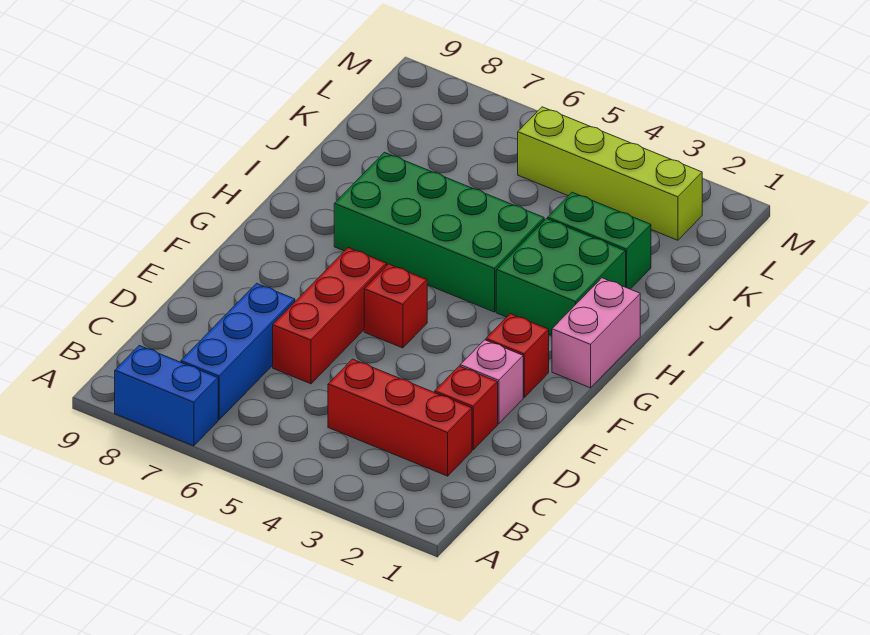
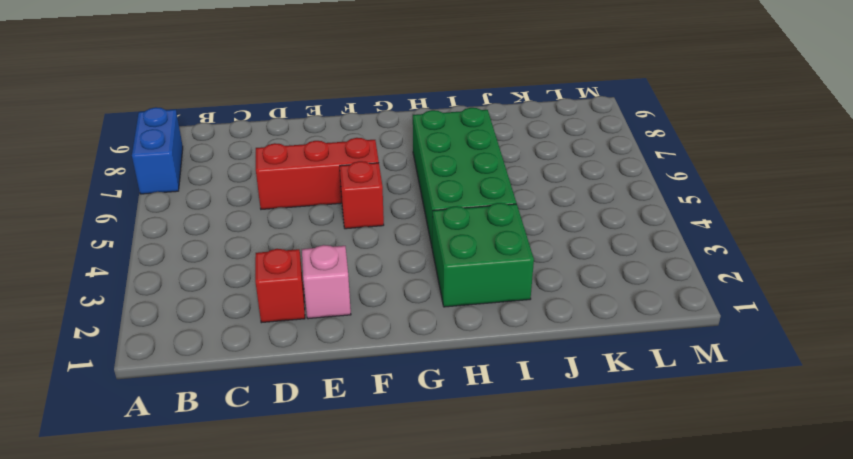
none -> blue 1x3 brick [181,283,295,419]
none -> red 1x3 brick [328,359,472,476]
none -> red 1x1 brick [486,314,549,397]

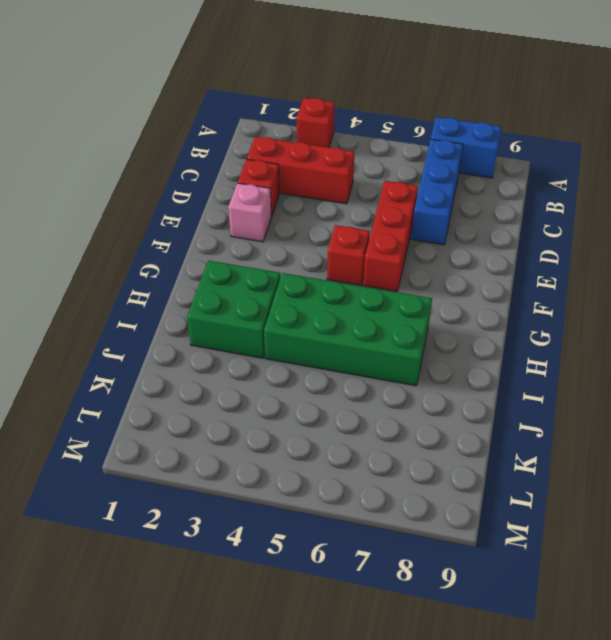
red 1x1 brick [296,98,335,147] -> red 1x1 brick moved to [486,314,549,397]
none -> pink 1x2 brick [552,278,640,388]
none -> green 1x2 brick [548,192,651,289]
none -> lime 1x4 brick [518,107,702,240]

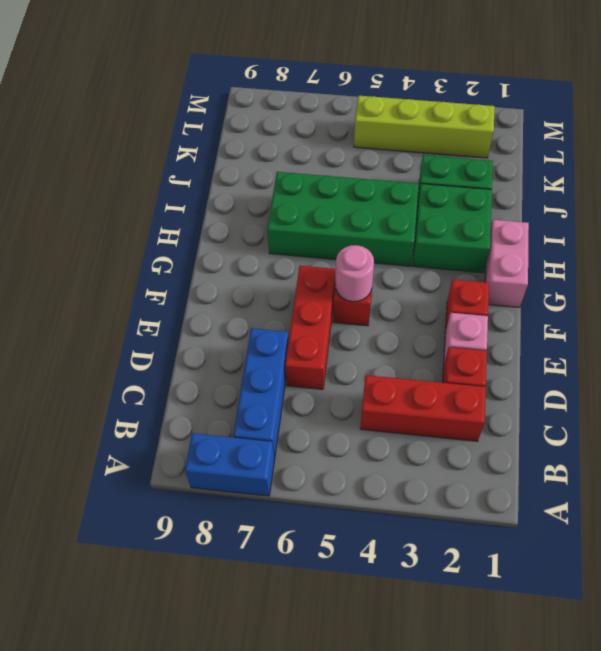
pink 1x1 round brick [335,245,374,302] -> none

